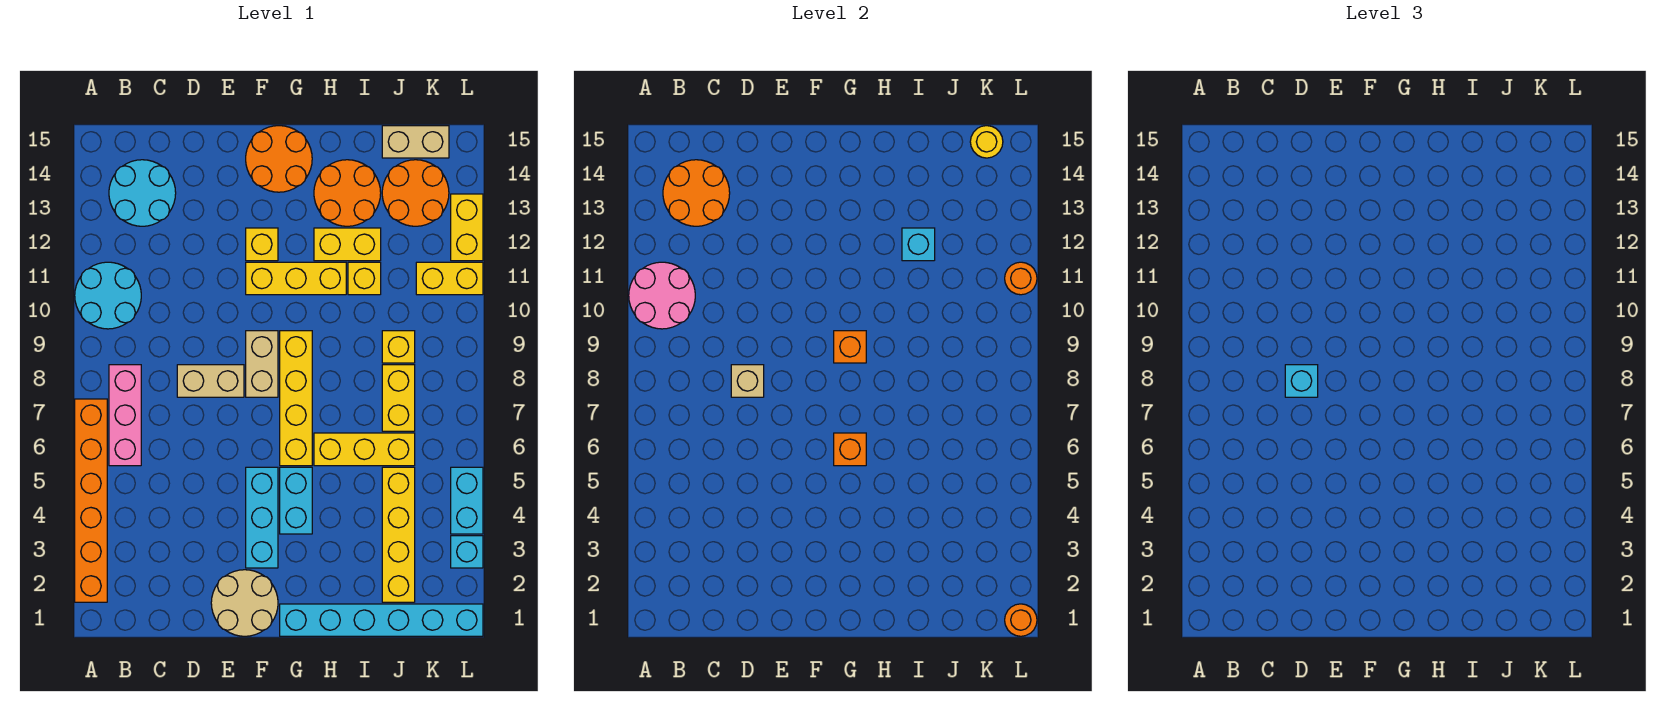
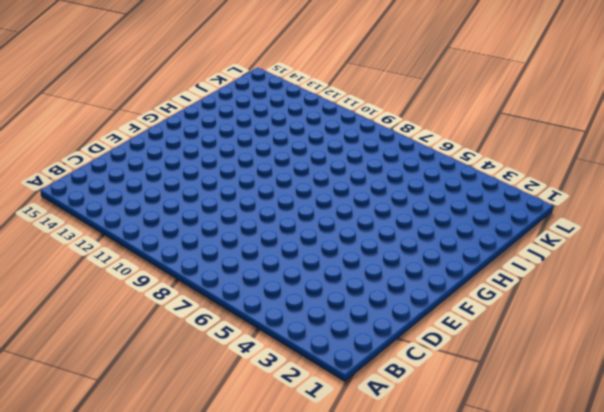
none -> orange 1x6 brick [75,399,107,602]
none -> cyan 2x2 round brick [75,262,141,329]
none -> pink 1x3 brick [109,365,141,466]
none -> cyan 2x2 round brick [109,160,176,226]

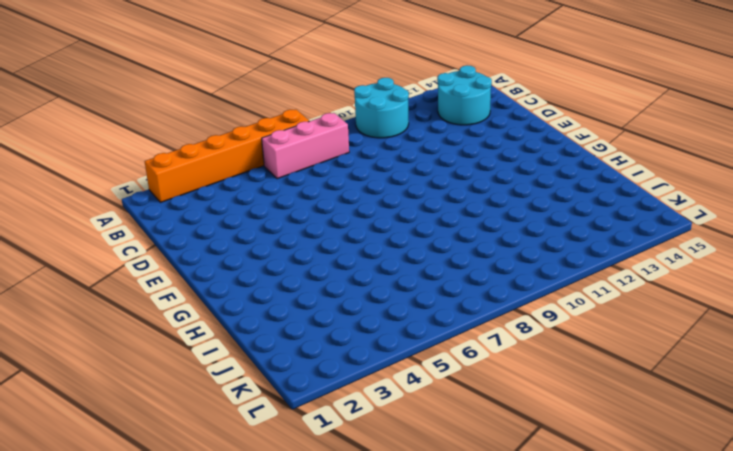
none -> tan 1x2 brick [177,365,244,397]
none -> tan 2x2 round brick [211,570,278,636]
none -> cyan 1x3 brick [246,467,278,568]
none -> tan 1x2 brick [246,331,278,397]

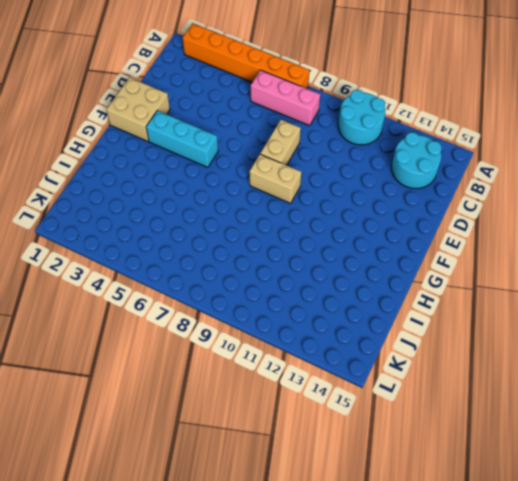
tan 2x2 brick [106,78,170,141] -> tan 2x2 round brick [211,570,278,636]
none -> yellow 1x3 brick [246,262,346,295]
none -> yellow 1x1 brick [246,228,278,261]
none -> orange 2x2 round brick [246,126,312,192]
none -> cyan 1x6 brick [280,604,483,636]

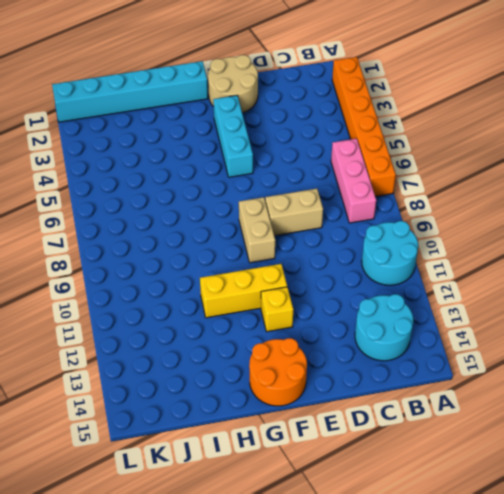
none -> cyan 1x2 brick [280,467,312,534]
none -> yellow 1x4 brick [280,331,312,466]
none -> yellow 1x3 brick [314,433,415,466]
none -> yellow 1x2 brick [314,228,381,261]

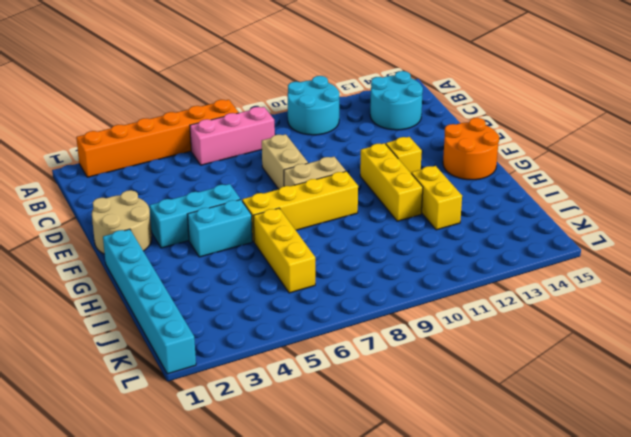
none -> orange 2x2 round brick [314,160,381,226]
none -> yellow 1x1 brick [348,262,381,295]
none -> yellow 1x4 brick [382,467,415,602]
none -> yellow 1x2 brick [382,365,415,431]

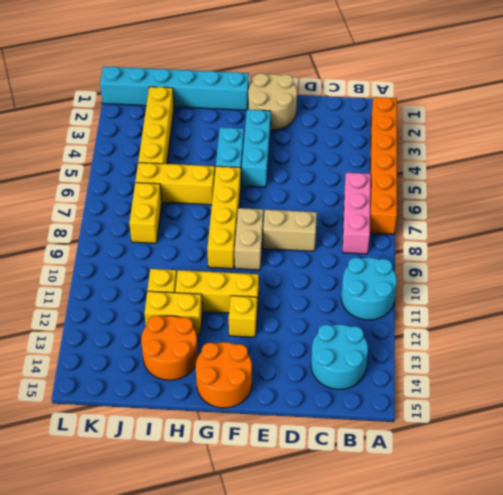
none -> yellow 1x1 brick [382,331,415,363]
none -> orange 2x2 round brick [382,160,449,226]
none -> tan 1x2 brick [382,126,449,158]
none -> yellow 1x2 brick [416,262,483,295]

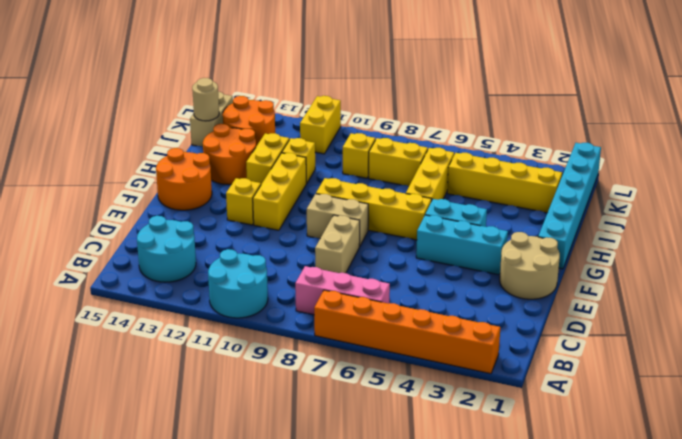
tan 1x1 round brick [192,78,219,121] -> none
none -> cyan 1x1 brick [451,536,483,568]
none -> cyan 1x2 brick [451,467,483,534]
none -> yellow 1x2 brick [451,194,483,261]
none -> pink 2x2 round brick [629,262,695,329]

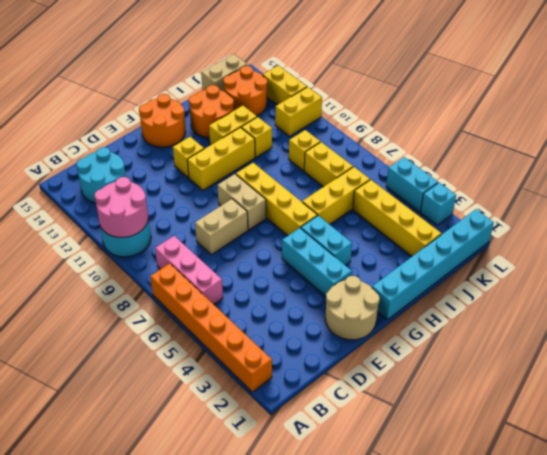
none -> orange 2x2 round brick [663,160,730,226]
none -> tan 1x1 brick [731,365,764,397]
none -> orange 1x1 brick [834,433,866,466]
none -> orange 1x1 brick [834,331,866,363]

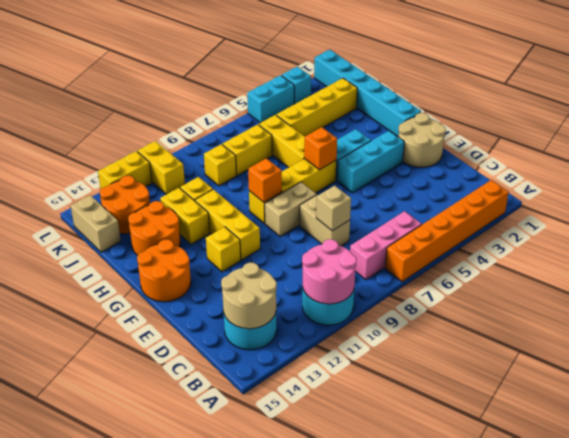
tan 2x2 round brick [221,263,277,329] -> orange 2x2 round brick [663,160,730,226]
none -> cyan 1x1 brick [902,228,935,261]
none -> yellow 1x1 round brick [970,126,1003,158]
none -> orange 1x1 round brick [1005,604,1037,636]
none -> orange 1x1 round brick [1005,262,1037,295]

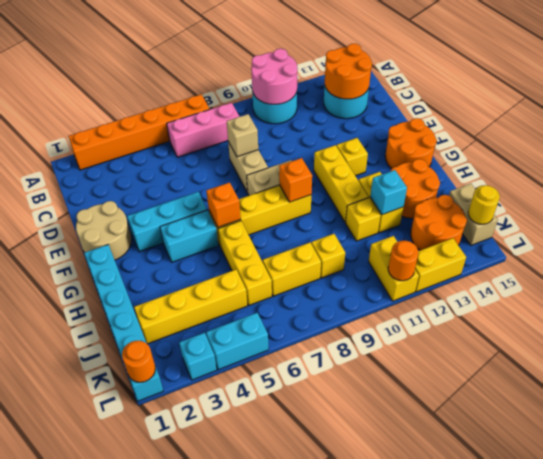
none -> cyan 1x1 brick [1285,365,1318,397]

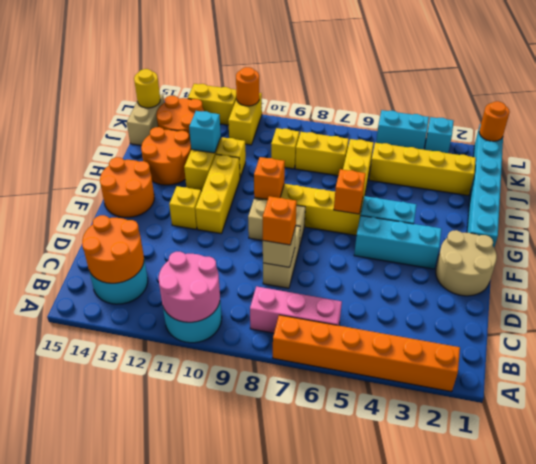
orange 1x1 brick [263,196,297,245] -> cyan 1x1 brick [1285,365,1318,397]

